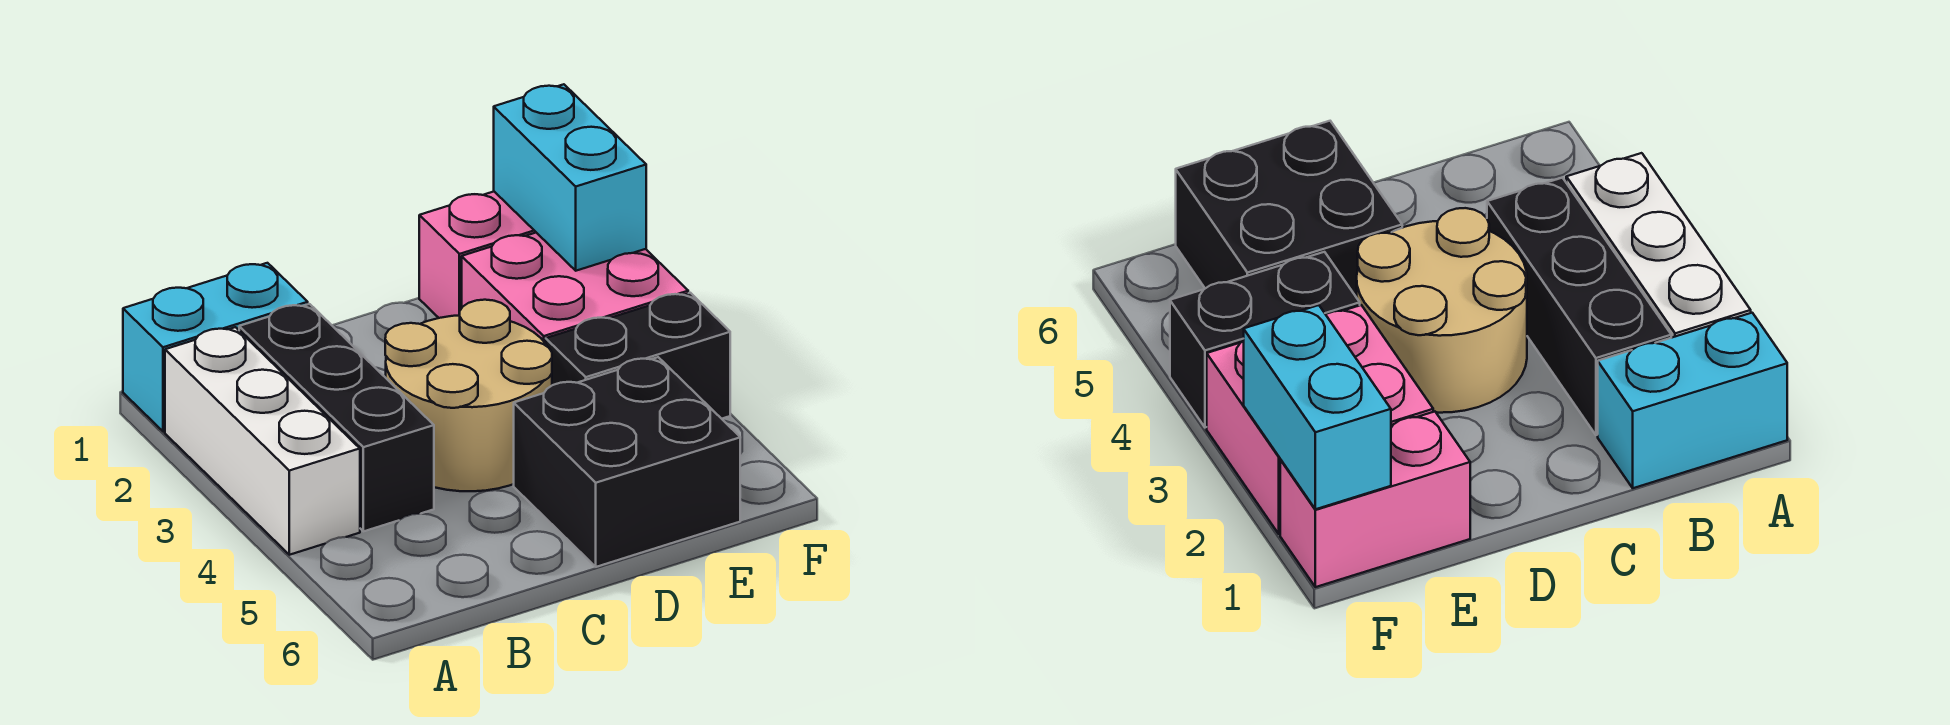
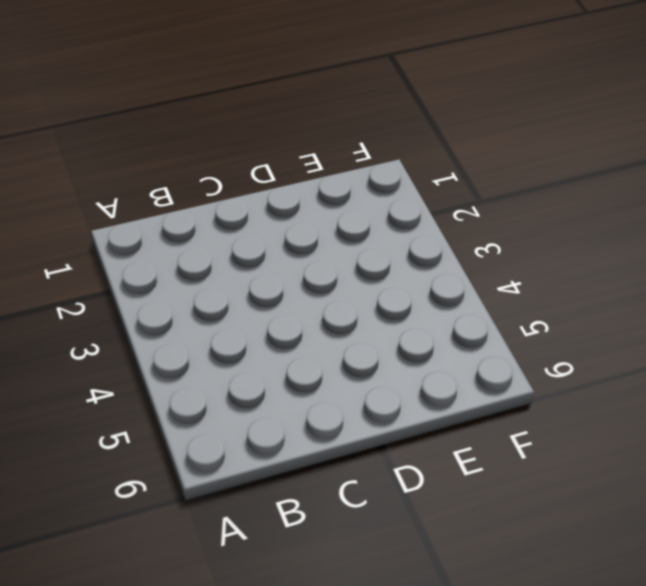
none -> cyan 1x2 brick [123,263,308,432]
none -> white 1x3 brick [165,327,360,555]

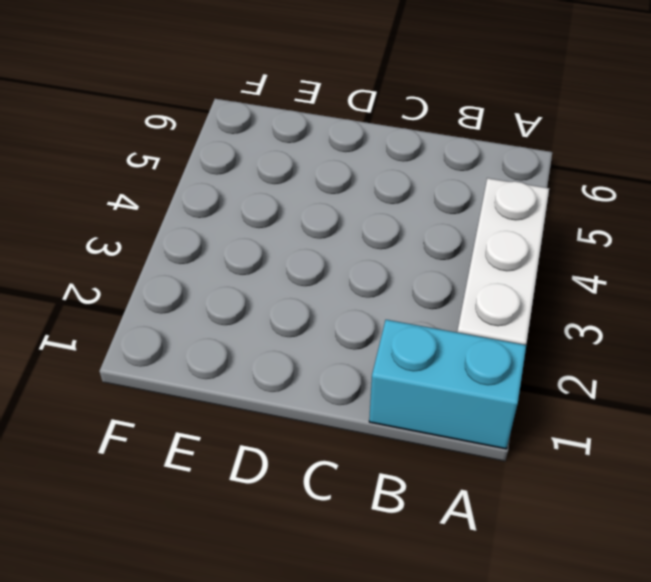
none -> black 1x3 brick [239,304,434,531]
none -> tan 2x2 round brick [385,300,552,491]

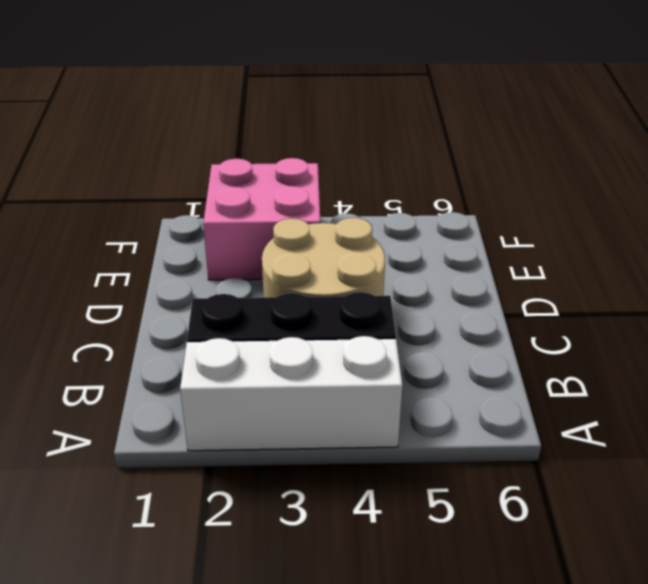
none -> cyan 1x2 brick [123,263,308,432]
none -> black 2x2 brick [514,357,740,567]

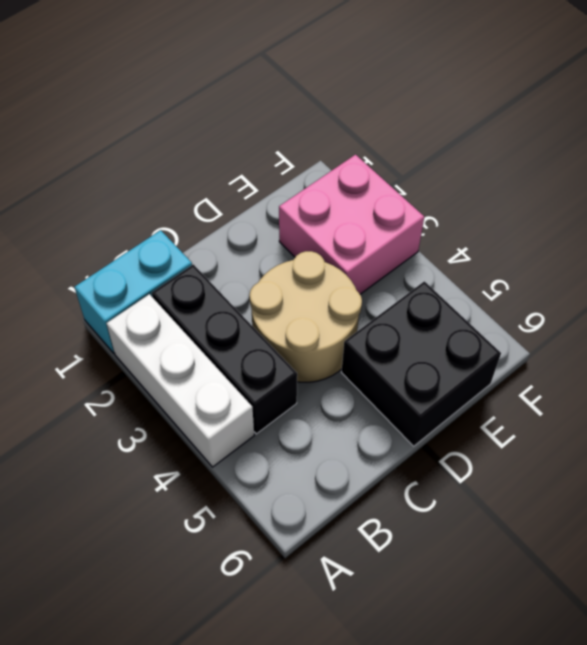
none -> pink 1x2 brick [419,192,536,318]
none -> black 1x2 brick [546,293,730,419]

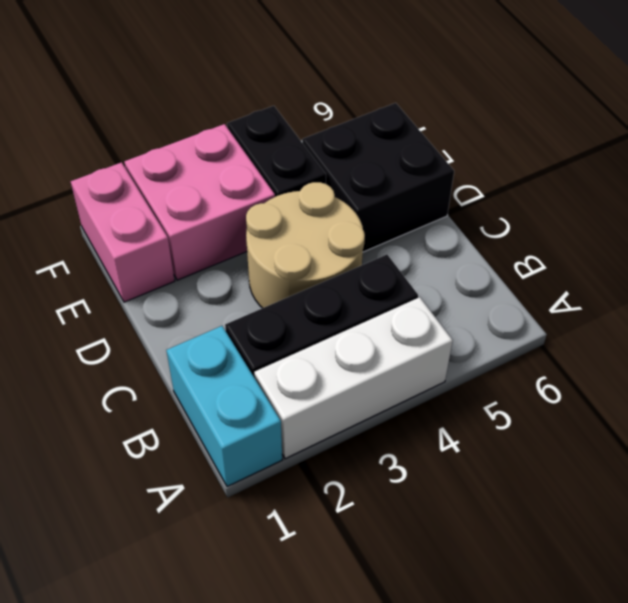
none -> cyan 1x2 brick [494,84,646,271]

